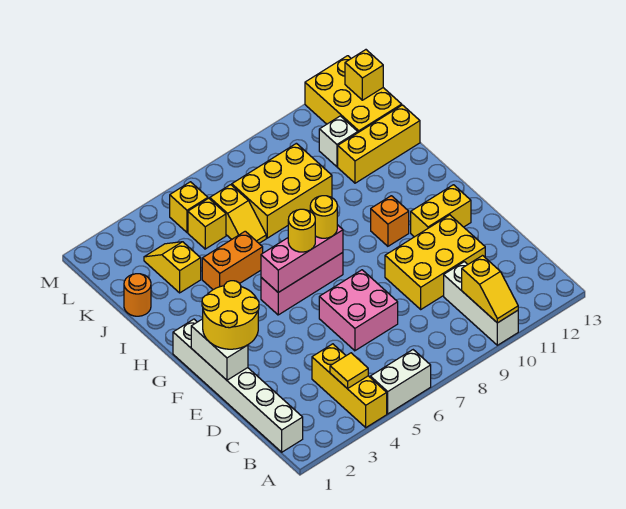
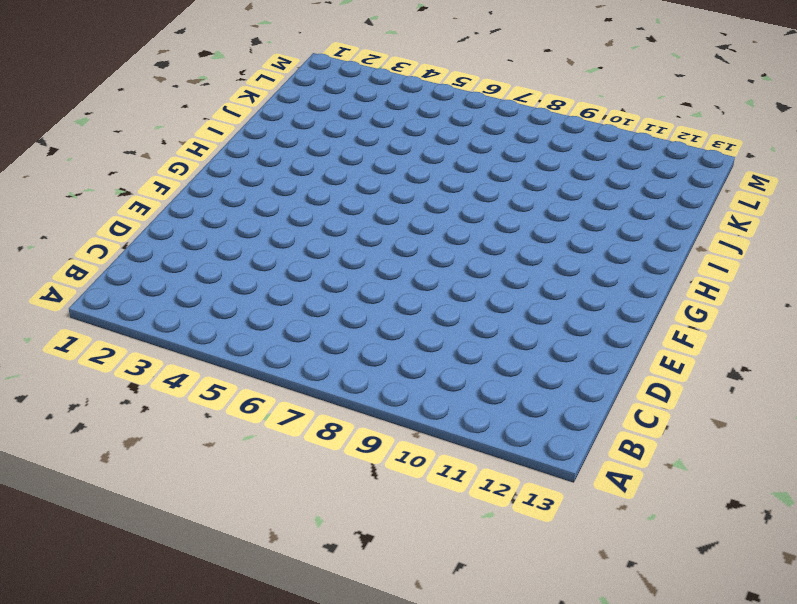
none -> yellow 1x3 brick [312,344,387,427]
none -> white 1x2 brick [370,350,431,414]
none -> white 1x3 brick [444,262,518,345]

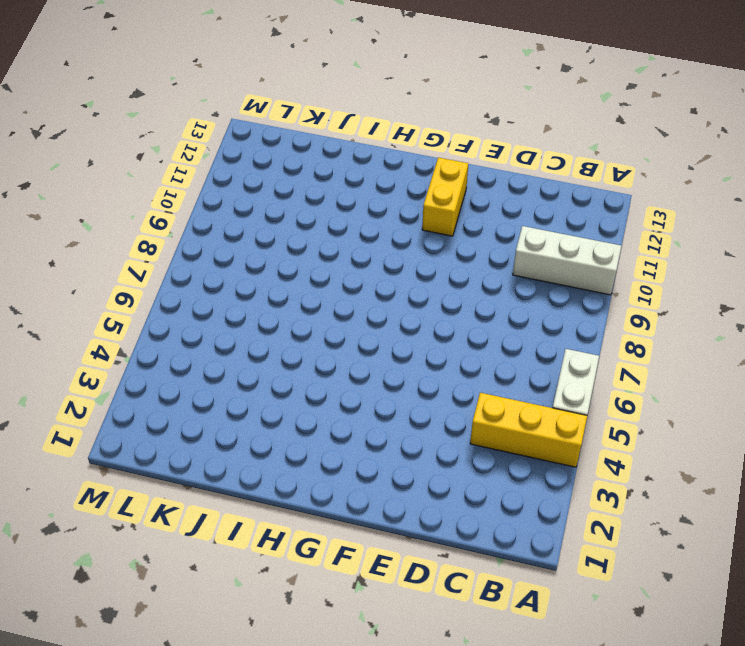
none -> white 1x6 brick [173,319,303,452]
none -> pink 2x2 brick [319,270,398,351]
none -> yellow 2x3 brick [385,215,485,309]

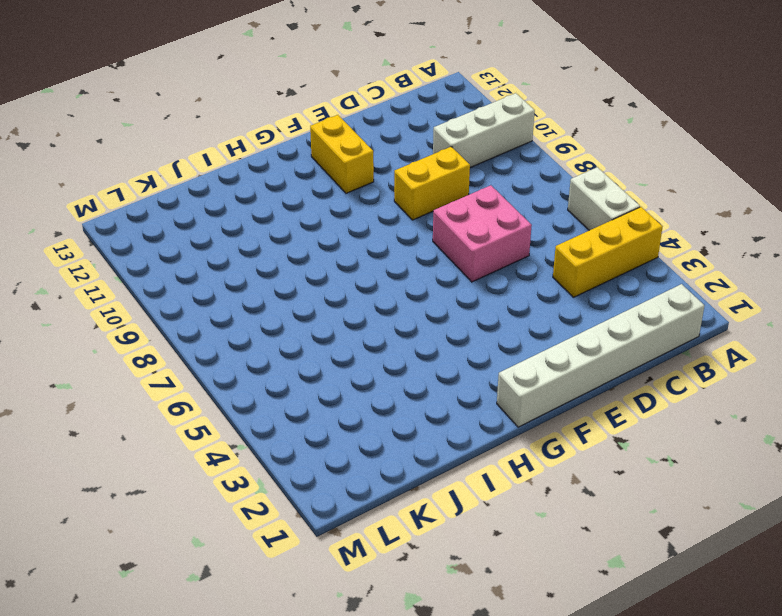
yellow 1x2 brick [394,147,470,220] -> yellow 2x3 brick [385,215,485,309]
none -> pink 1x3 brick [261,253,343,315]
none -> orange 1x1 brick [371,196,409,246]
none -> orange 1x2 brick [202,231,263,290]

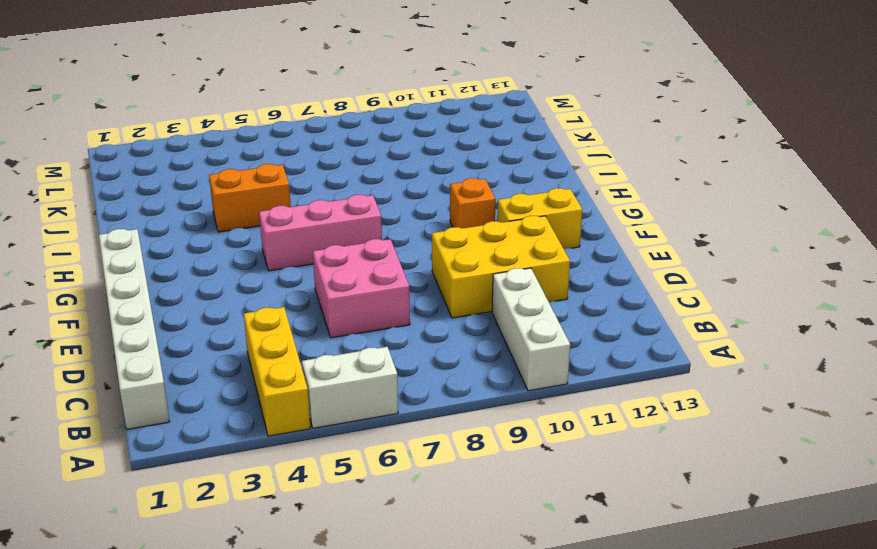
none -> orange 1x1 round brick [124,274,151,316]
none -> yellow 1x2 slope [144,242,201,293]
none -> yellow 1x2 slope [210,185,266,243]

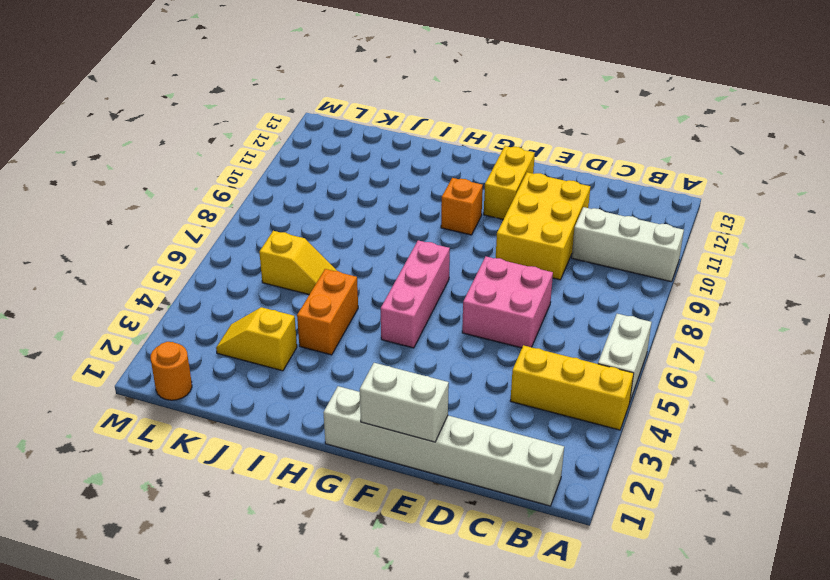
orange 1x1 round brick [151,342,192,400] -> orange 1x1 round brick moved to [124,274,151,316]
none -> yellow 2x3 brick [232,143,332,238]
none -> yellow 1x3 brick [338,105,420,183]
none -> yellow 1x1 brick [188,198,226,249]

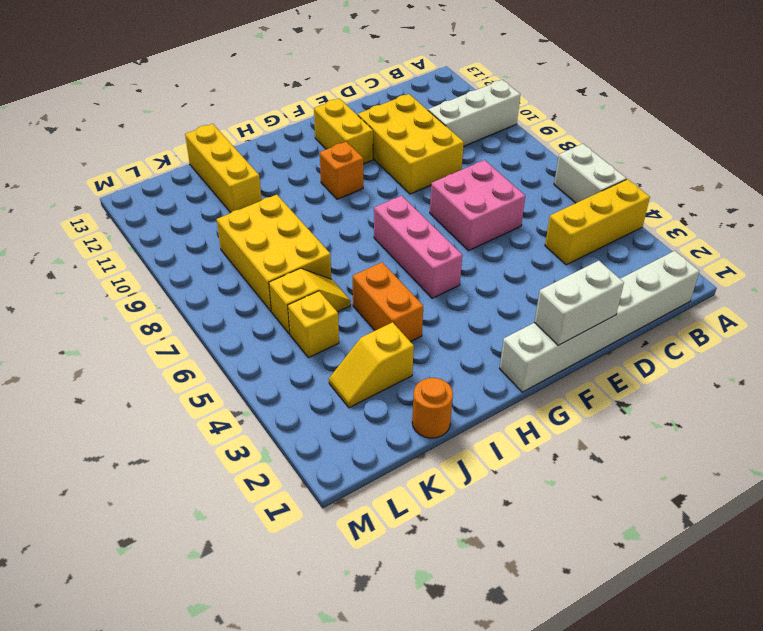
none -> white 1x1 brick [319,116,358,167]
none -> yellow 2x3 brick [305,56,402,132]
none -> yellow 1x1 brick [170,182,208,232]

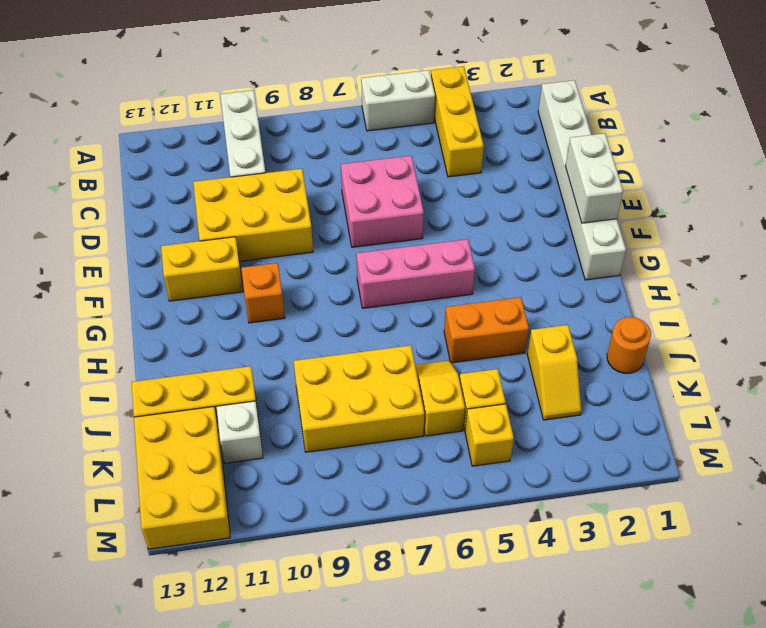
none -> yellow 1x2 slope [462,256,518,323]
none -> yellow 1x1 tile [330,353,368,389]
none -> pink 1x3 brick [261,225,343,292]

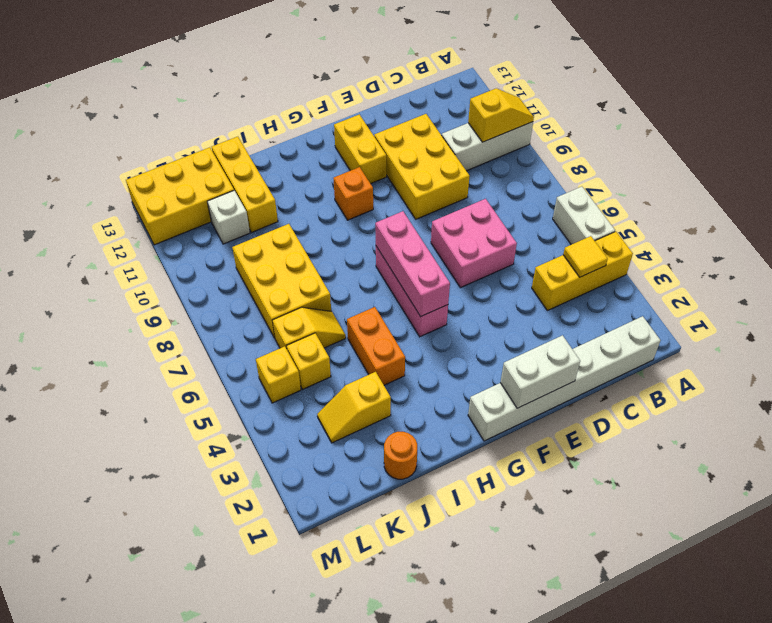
none -> yellow 1x1 brick [345,50,383,100]
none -> yellow 2x2 round brick [202,281,259,349]
none -> yellow 1x1 round brick [288,209,315,252]

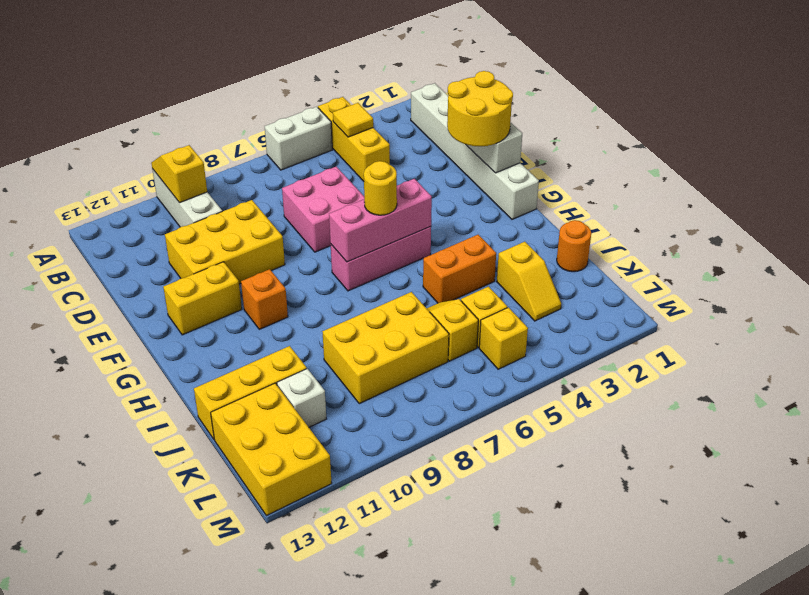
none -> yellow 1x1 brick [345,50,383,100]
none -> yellow 1x1 round brick [310,196,337,238]

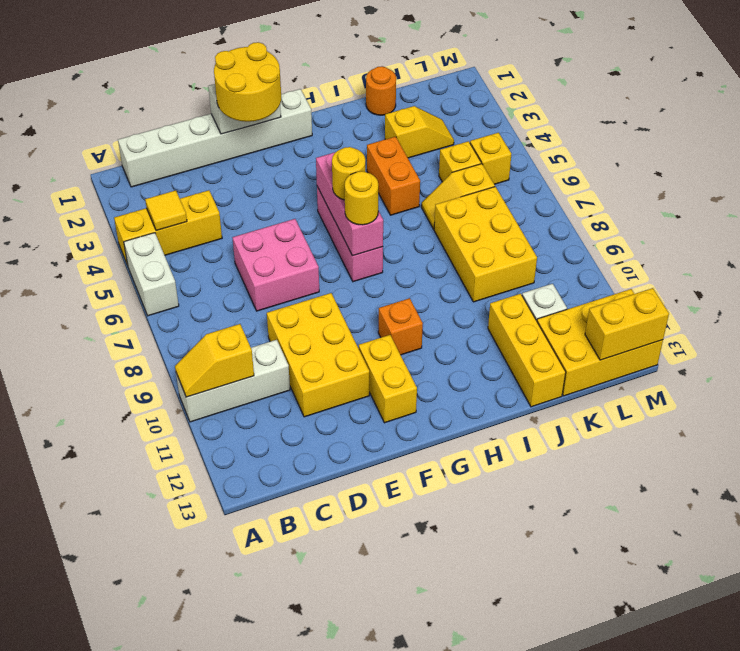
yellow 1x2 brick [585,288,669,360] -> yellow 1x1 brick [345,50,383,100]

